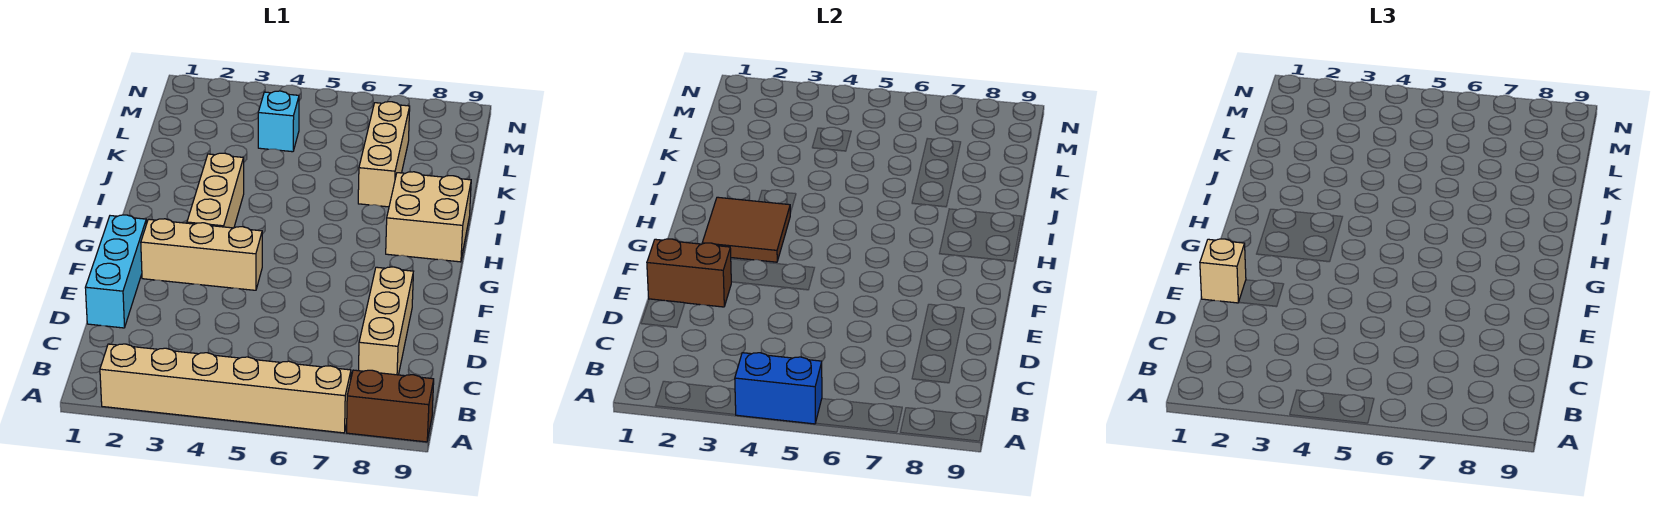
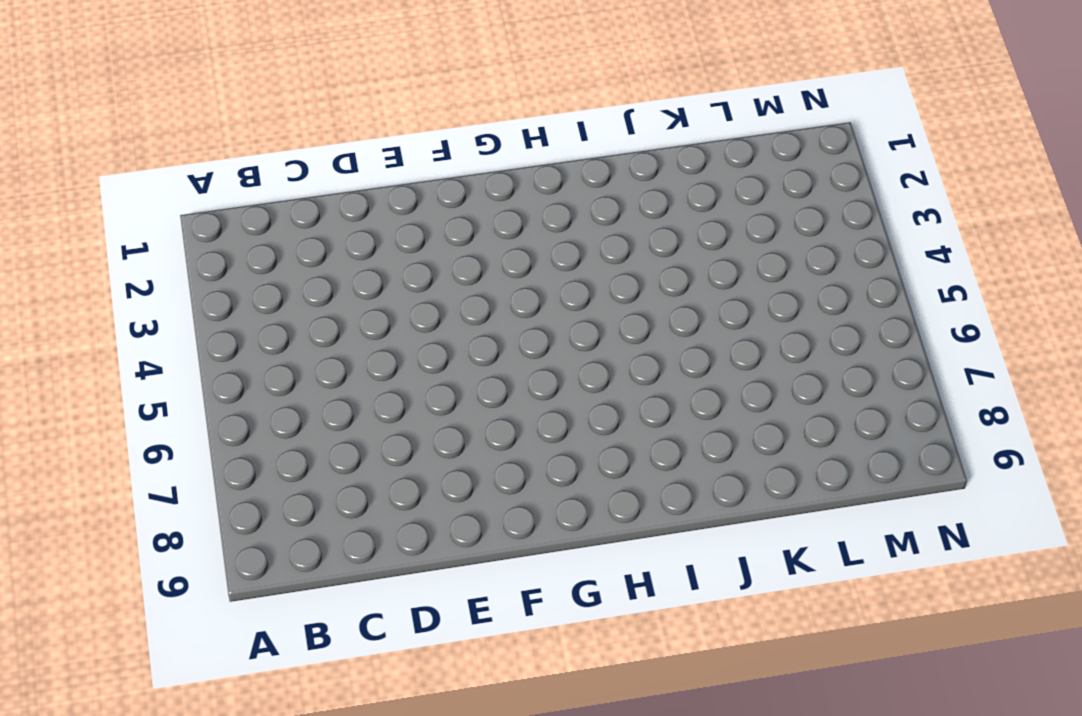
none -> tan 1x6 brick [100,344,351,433]
none -> brown 1x2 brick [347,370,434,442]
none -> tan 1x3 brick [358,267,413,375]

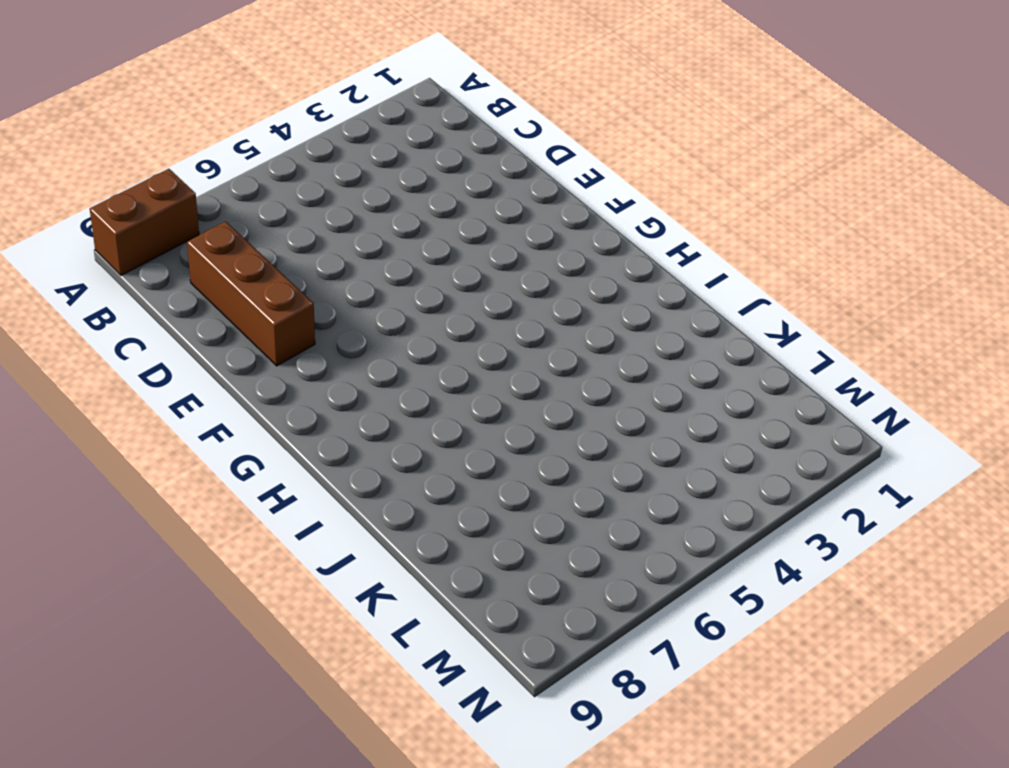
brown 1x3 brick [187,221,315,366] -> tan 1x3 brick [358,267,413,375]
none -> tan 1x6 brick [100,344,351,433]
none -> cyan 1x3 brick [85,215,146,328]
none -> tan 1x3 brick [141,219,262,290]

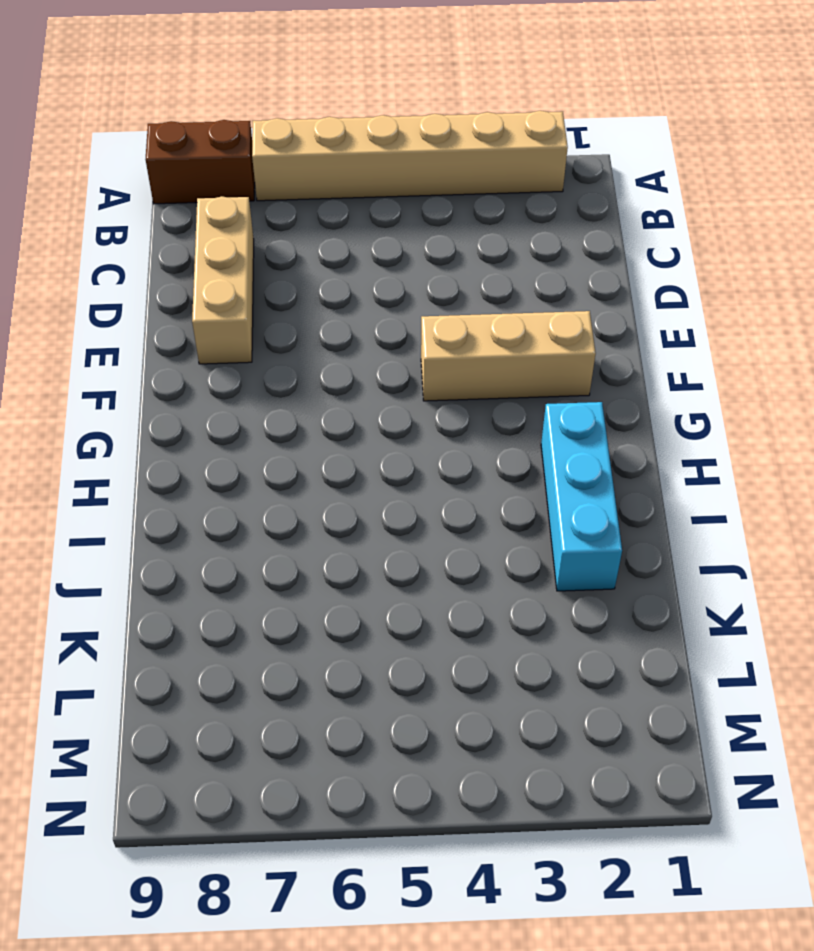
cyan 1x3 brick [541,402,622,591] -> cyan 1x3 brick moved to [85,215,146,328]
none -> tan 1x3 brick [187,153,244,228]
none -> tan 2x2 brick [386,172,471,262]
none -> tan 1x3 brick [358,102,410,207]

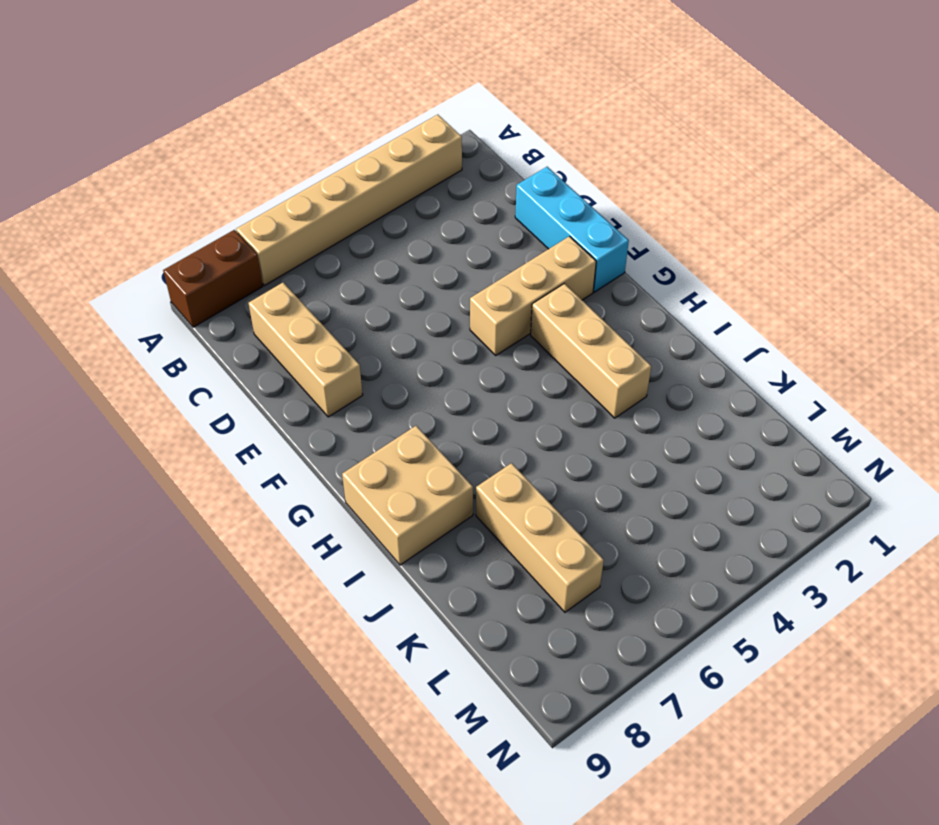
none -> cyan 1x1 brick [258,91,299,152]
none -> blue 1x2 brick [735,353,822,424]
none -> brown 1x2 brick [647,239,731,307]

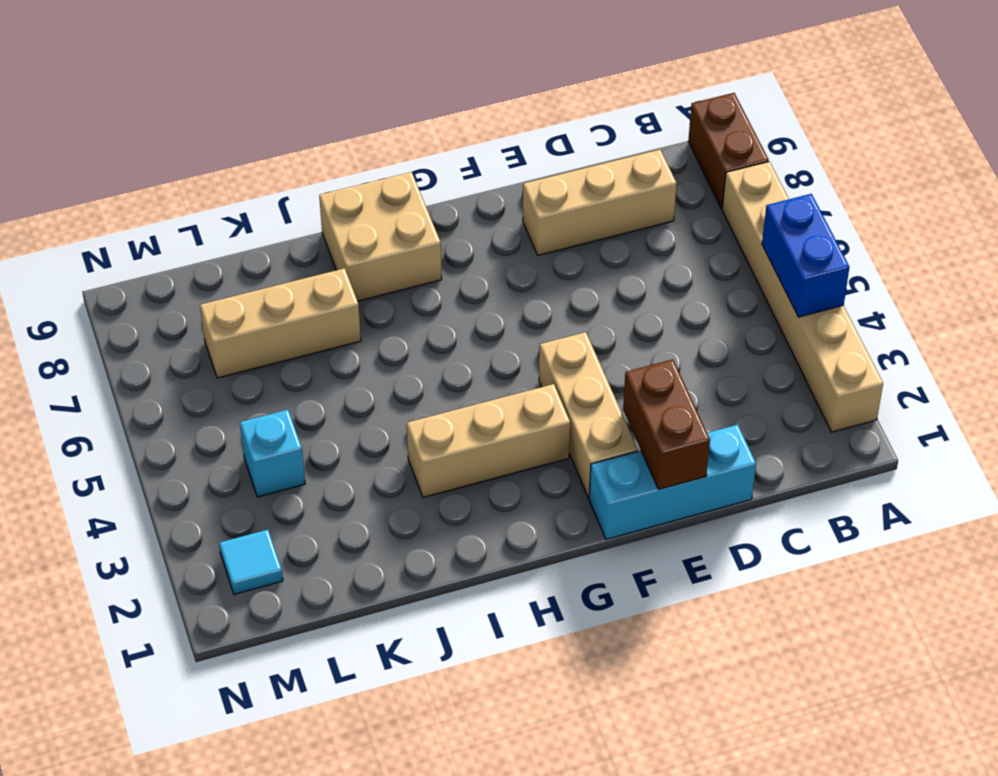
cyan 1x1 tile [219,530,283,594] -> none
none -> brown 2x2 tile [702,197,790,262]
none -> tan 1x1 brick [1200,239,1246,303]

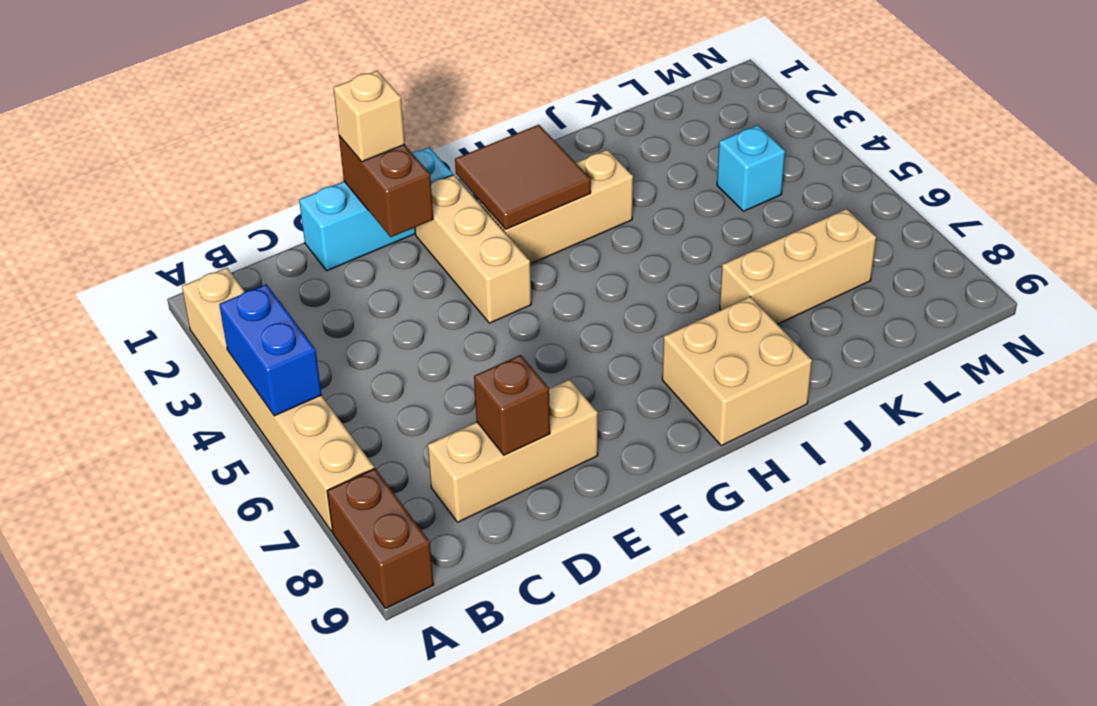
brown 1x1 brick [474,355,550,455] -> none

